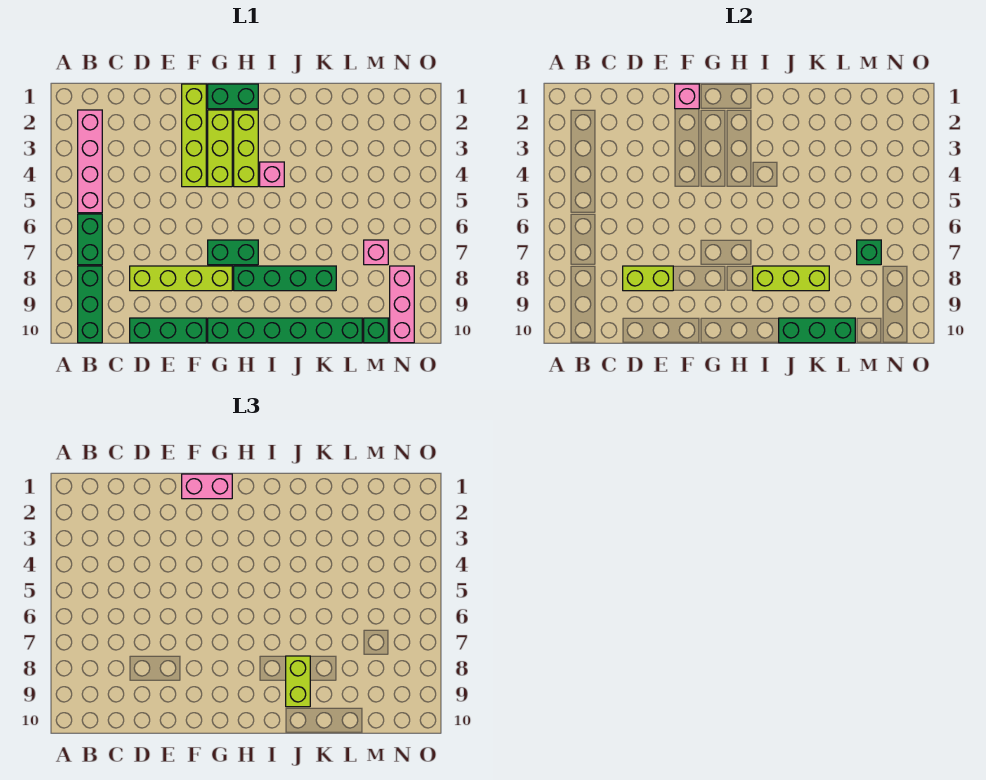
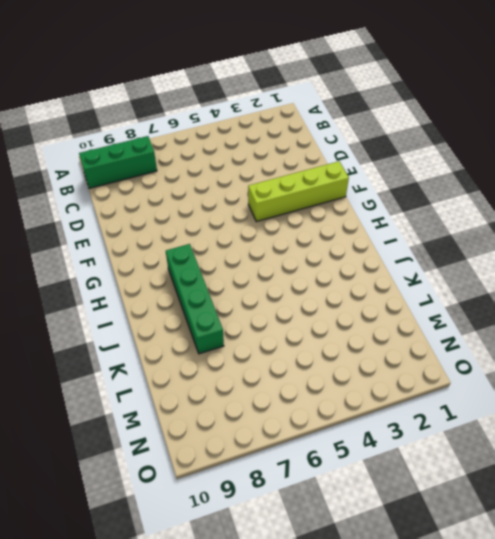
none -> pink 1x4 brick [78,110,102,213]
none -> green 1x2 brick [78,214,102,265]
none -> lime 1x4 brick [130,266,232,291]

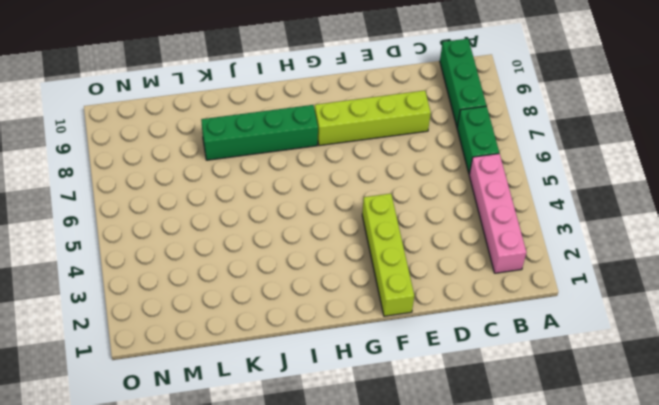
none -> green 1x3 brick [130,318,206,343]
none -> green 1x2 brick [208,84,258,109]
none -> lime 1x3 brick [208,110,232,187]

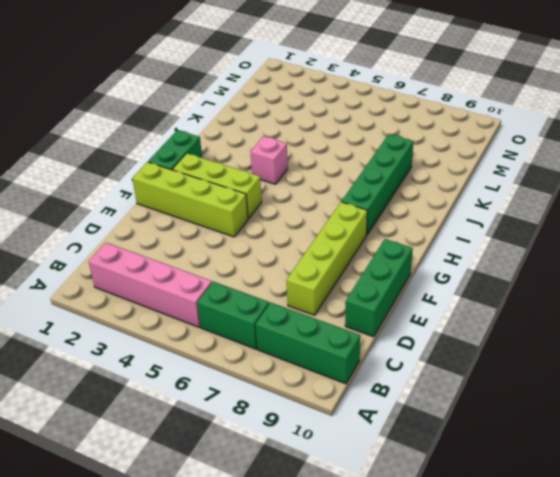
none -> green 1x2 brick [208,240,258,265]
none -> green 1x6 brick [208,318,362,343]
none -> lime 1x3 brick [234,110,258,187]

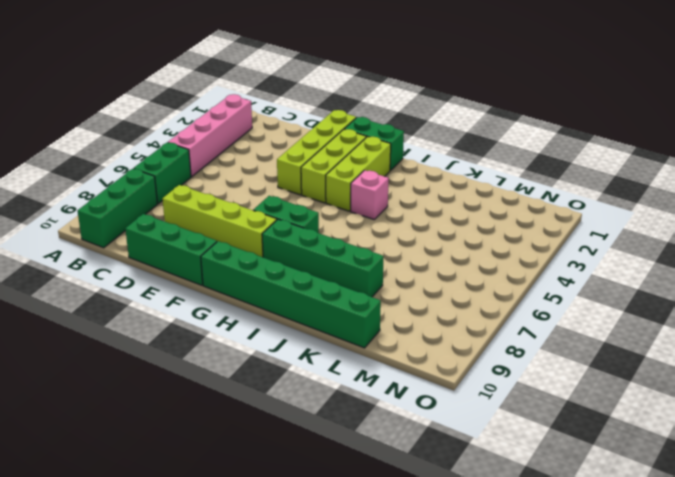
none -> pink 1x1 brick [364,240,388,265]
none -> green 1x1 brick [364,318,388,343]
none -> pink 1x3 brick [390,266,414,343]

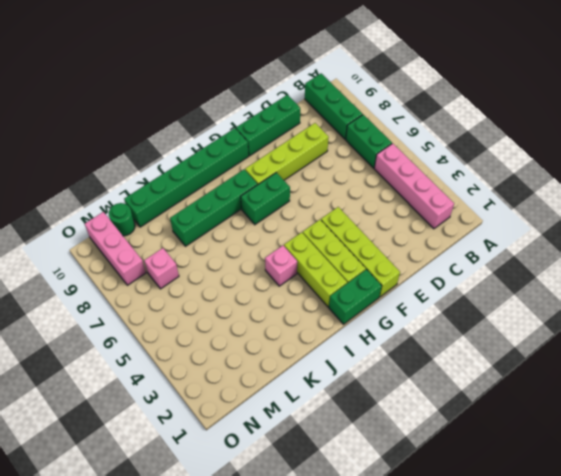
green 1x1 round brick [109,203,135,236] -> green 1x1 brick [364,318,388,343]
none -> lime 1x2 brick [623,266,673,291]
none -> pink 1x1 brick [675,84,699,109]
none -> lime 1x3 brick [753,266,829,291]

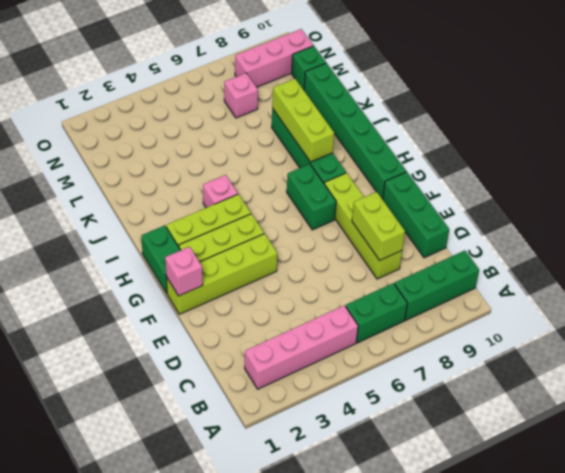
none -> green 1x3 brick [779,318,855,343]
none -> green 1x1 brick [857,240,881,265]
none -> pink 1x2 brick [182,474,232,499]

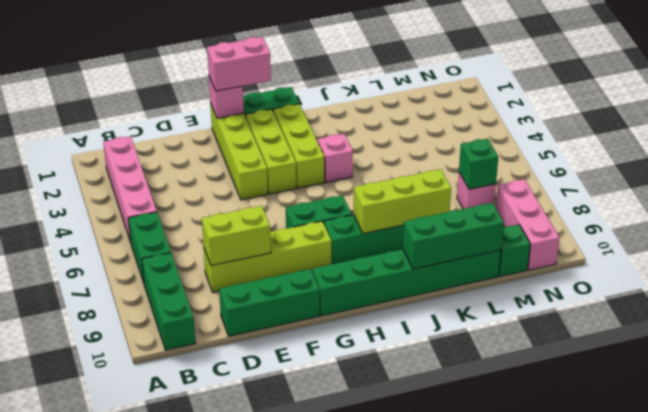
none -> lime 1x2 brick [286,656,310,707]

